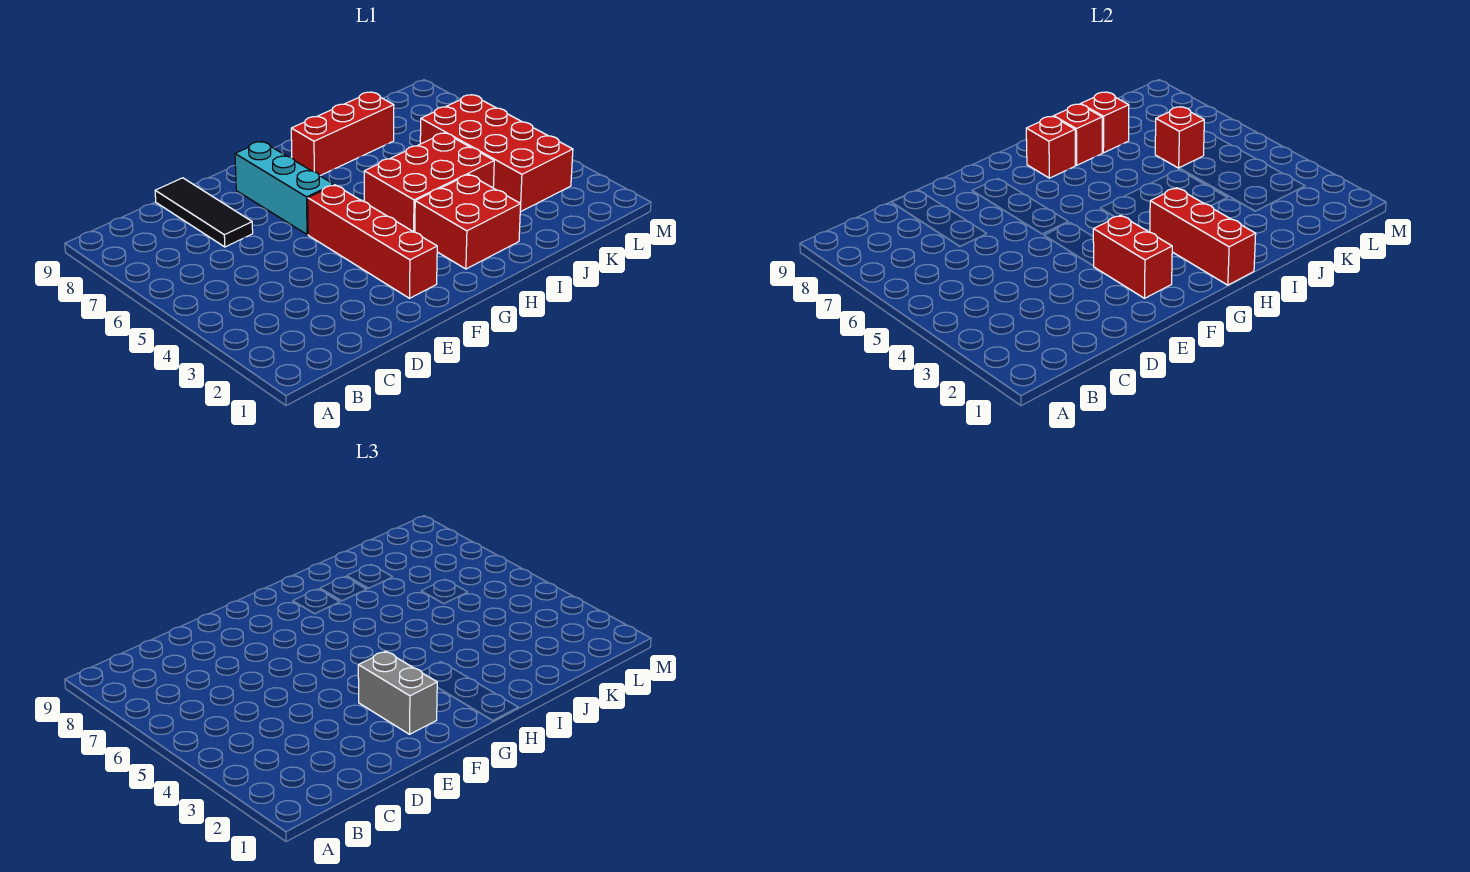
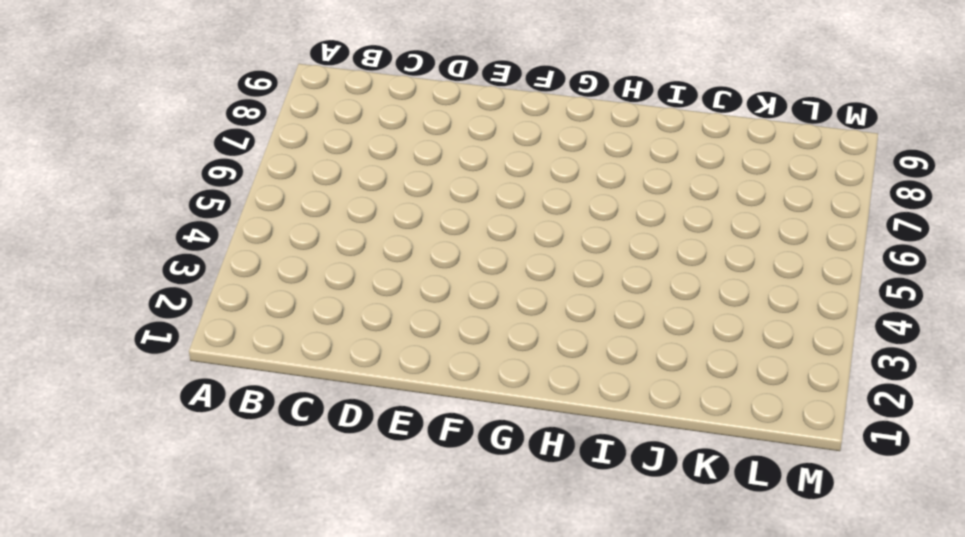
none -> black 1x3 tile [155,178,253,247]
none -> red 1x4 brick [308,185,437,298]
none -> cyan 1x3 brick [235,141,334,235]

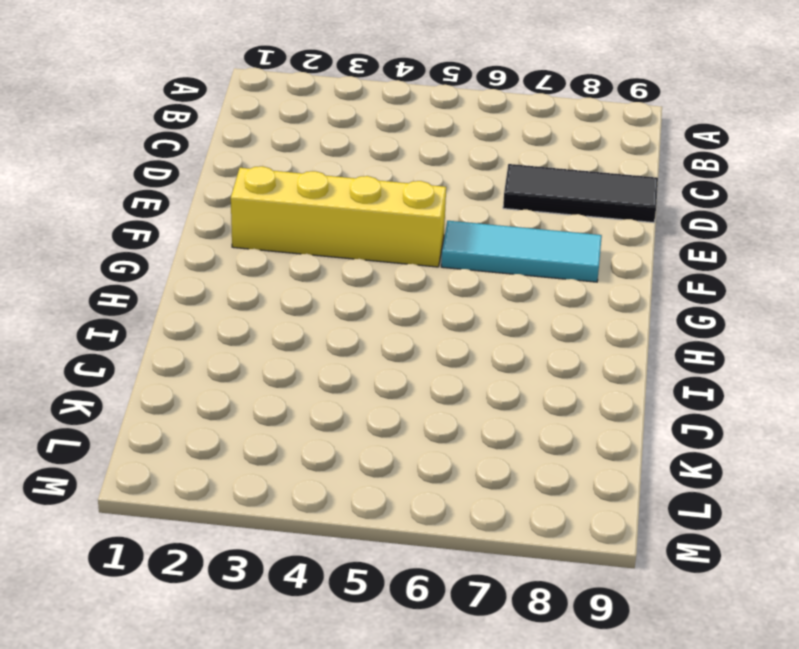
yellow 1x4 brick [231,166,446,267] -> red 1x4 brick [308,185,437,298]
cyan 1x3 tile [441,221,602,282] -> cyan 1x3 brick [235,141,334,235]
none -> red 2x2 brick [415,175,521,269]
none -> red 2x3 brick [364,133,494,232]
none -> red 1x3 brick [291,92,394,176]

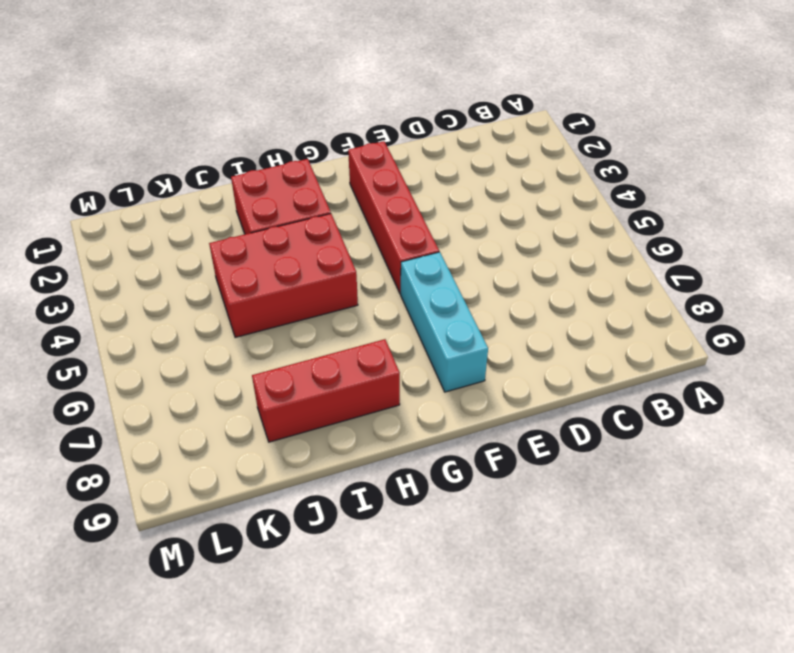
none -> black 1x3 tile [155,178,253,247]
none -> red 2x4 brick [420,95,573,212]
none -> red 1x2 brick [1093,215,1172,298]

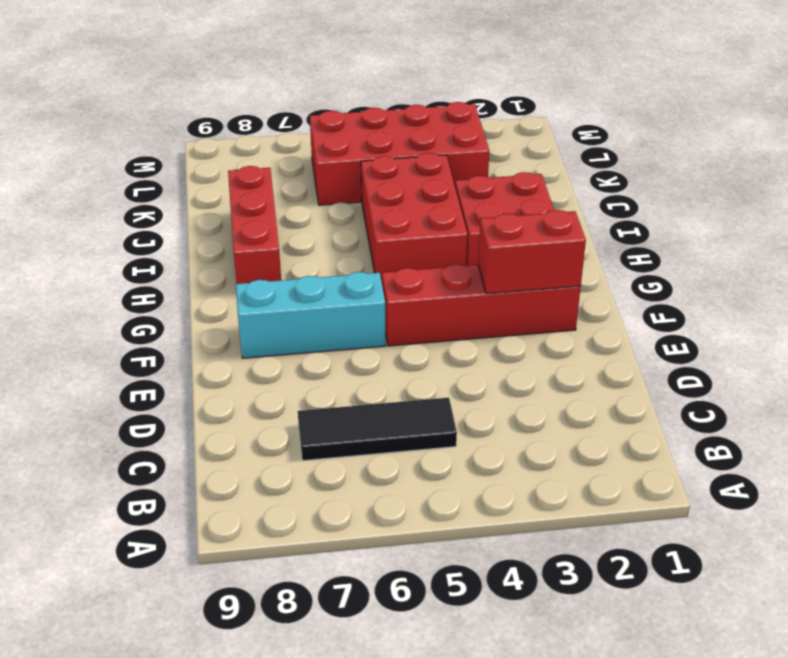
black 1x3 tile [298,398,457,461] -> black 1x3 tile moved to [155,178,253,247]
none -> red 1x3 brick [1150,188,1256,285]
none -> red 1x1 brick [1026,116,1076,178]
none -> red 1x1 brick [1054,104,1102,165]

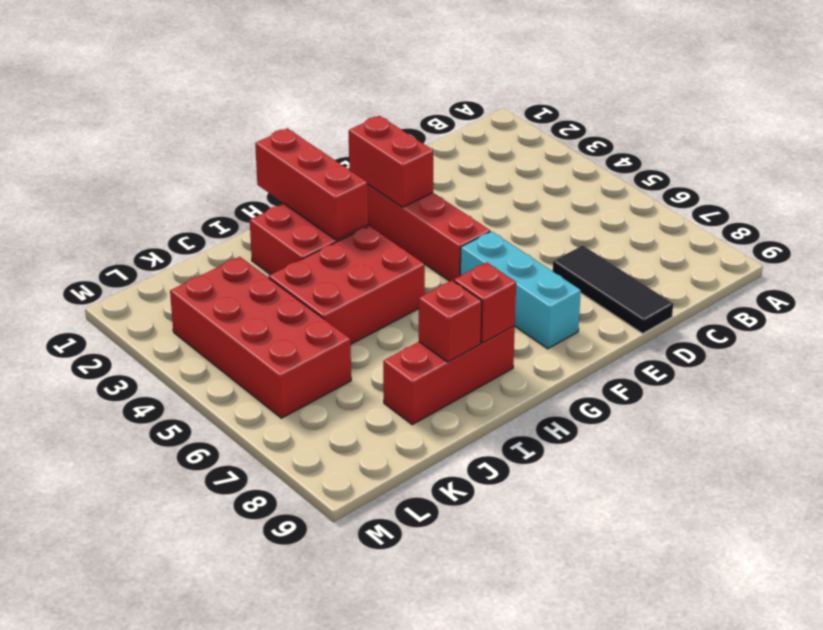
none -> red 1x1 brick [1081,92,1129,153]
none -> red 1x1 brick [1155,107,1204,168]
none -> grey 1x2 brick [358,651,437,734]

